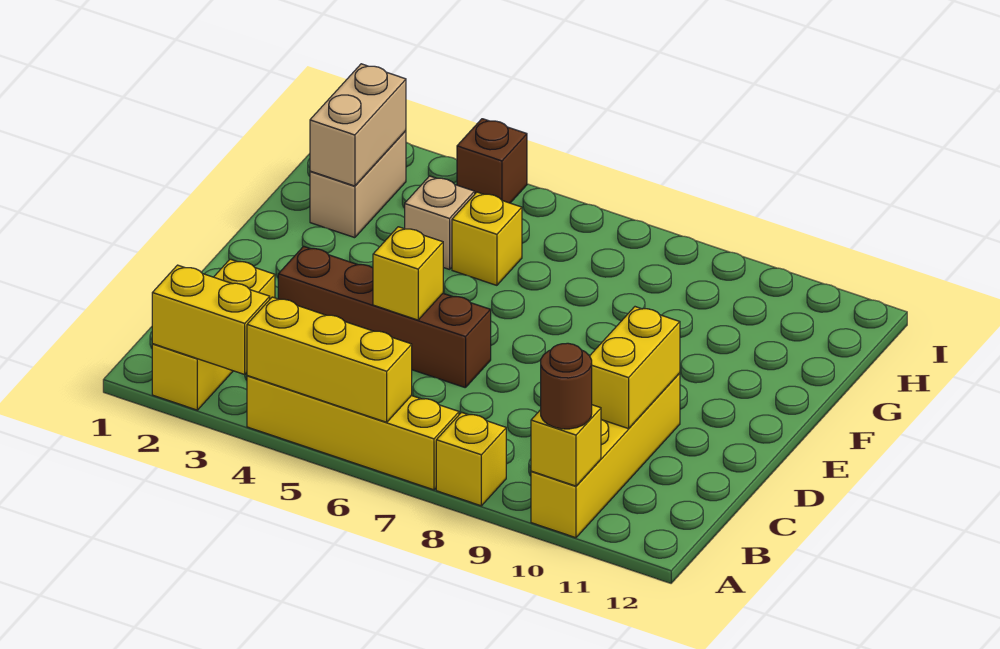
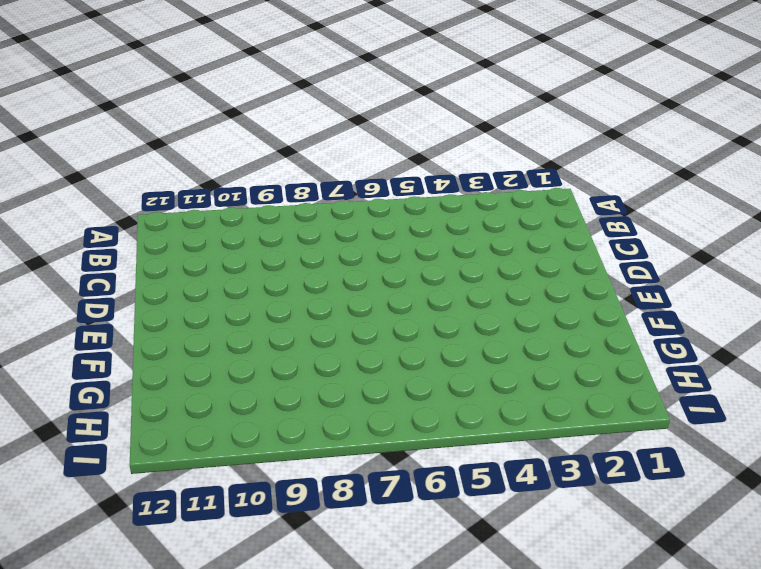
none -> yellow 1x3 brick [152,259,275,410]
none -> yellow 1x4 brick [247,376,459,490]
none -> yellow 1x1 brick [436,412,506,506]

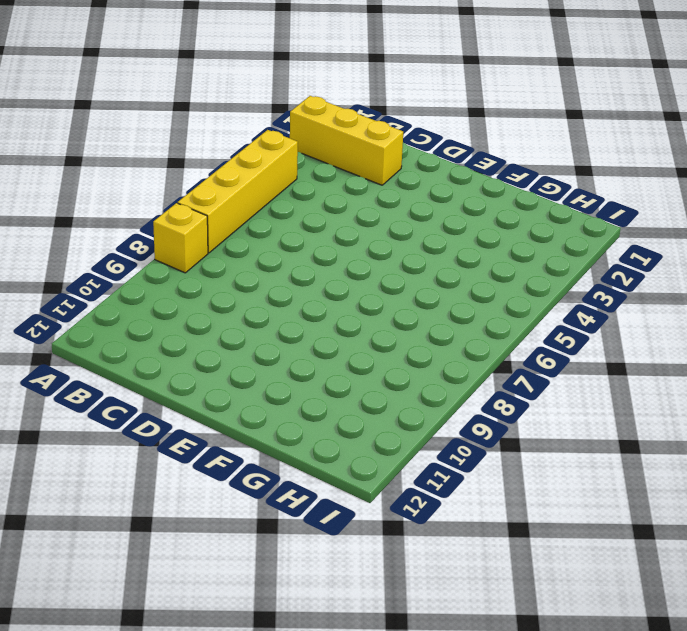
none -> yellow 1x4 brick [531,373,680,538]
none -> brown 1x4 brick [278,246,491,388]
none -> tan 1x2 brick [310,131,406,238]

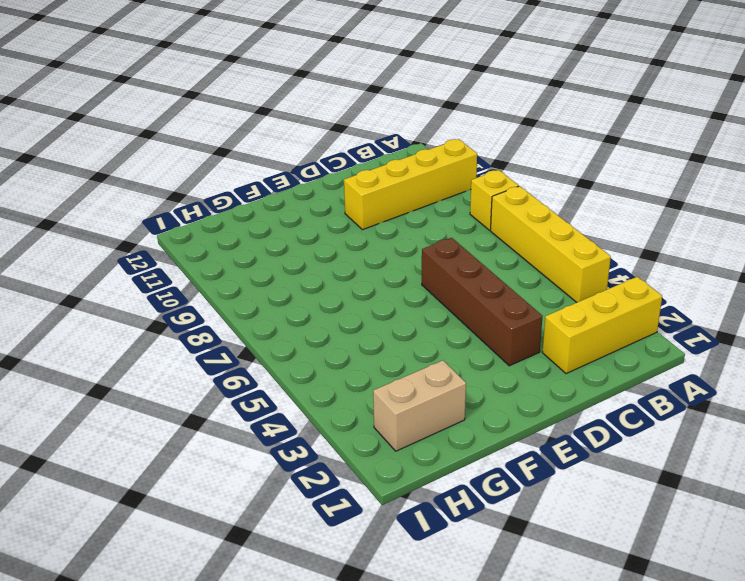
none -> tan 1x1 brick [405,176,475,269]
none -> yellow 1x1 brick [452,192,522,285]
none -> brown 1x1 brick [457,119,527,203]

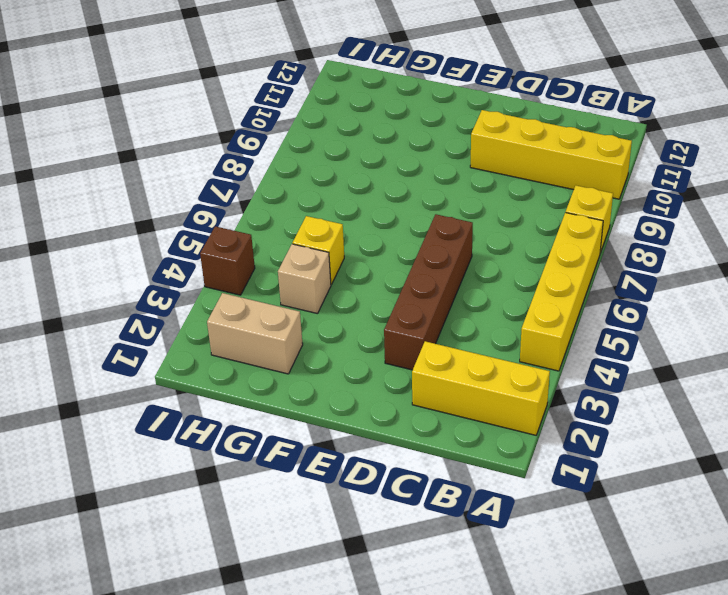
none -> yellow 1x2 brick [152,265,270,375]
none -> yellow 1x3 brick [247,297,412,422]
none -> yellow 1x1 brick [531,405,601,486]

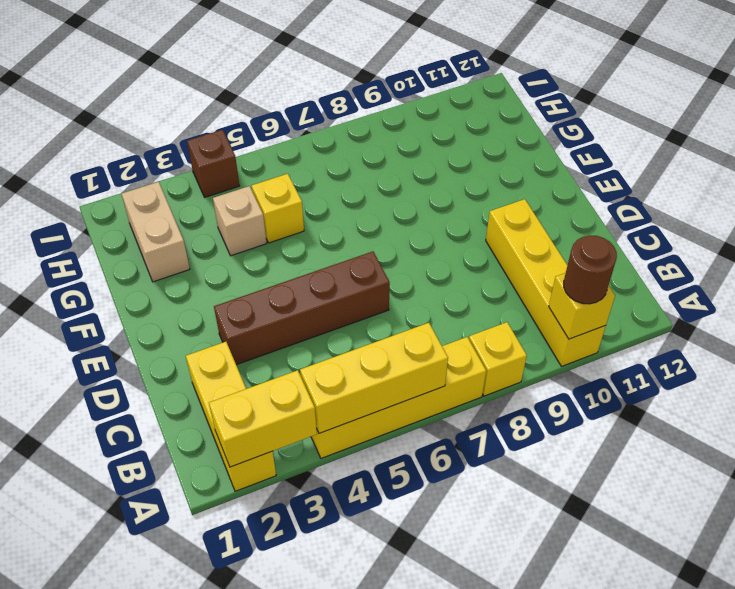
none -> yellow 1x2 brick [590,307,680,429]
none -> yellow 1x1 brick [373,227,443,320]
none -> tan 1x2 brick [310,64,406,186]

